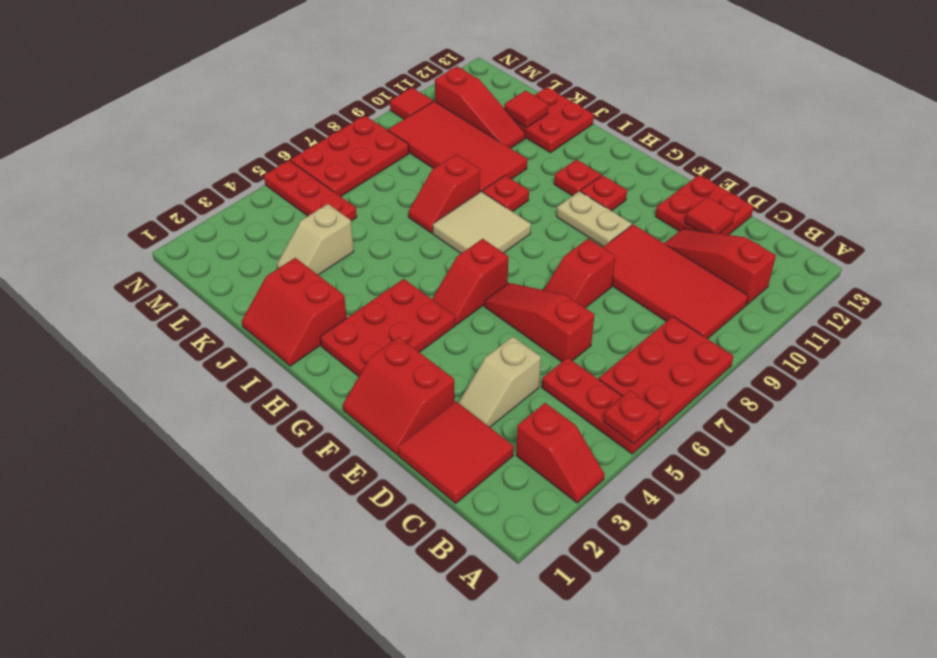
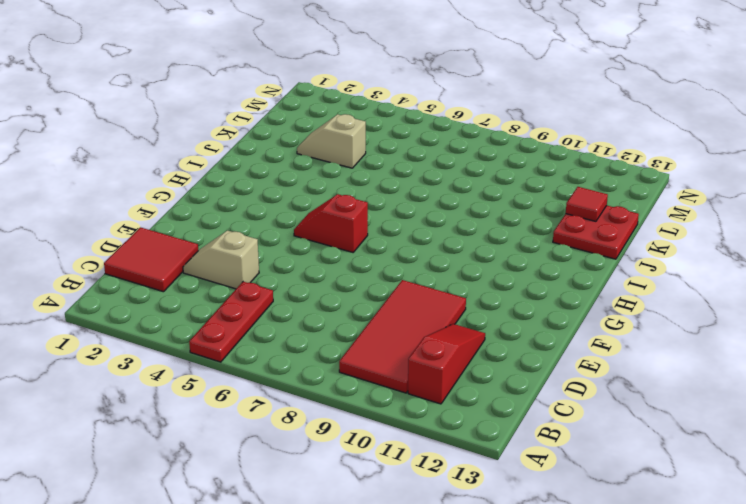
none -> red 1x2 slope [516,403,605,503]
none -> red 2x3 plate [599,317,734,431]
none -> red 1x3 slope [484,283,594,362]
none -> red 2x2 plate [655,175,754,235]

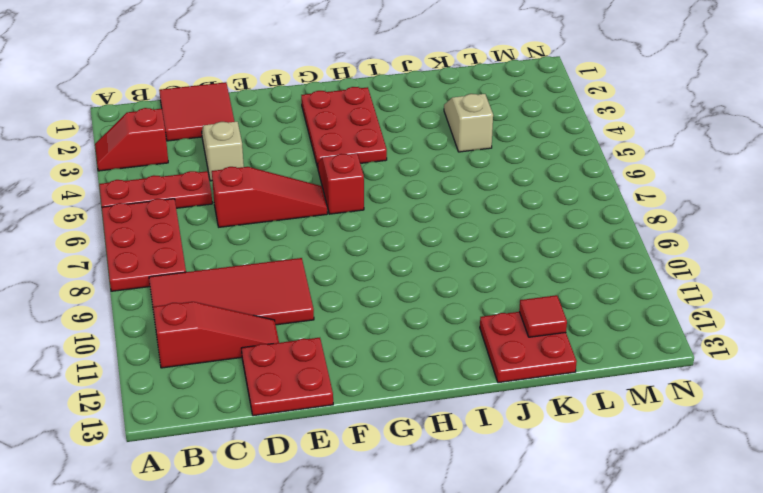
none -> red 2x2 slope [343,337,455,455]
none -> red 1x2 slope [544,238,615,308]
none -> tan 1x2 plate [557,191,632,247]
none -> red 1x1 plate [580,175,627,211]

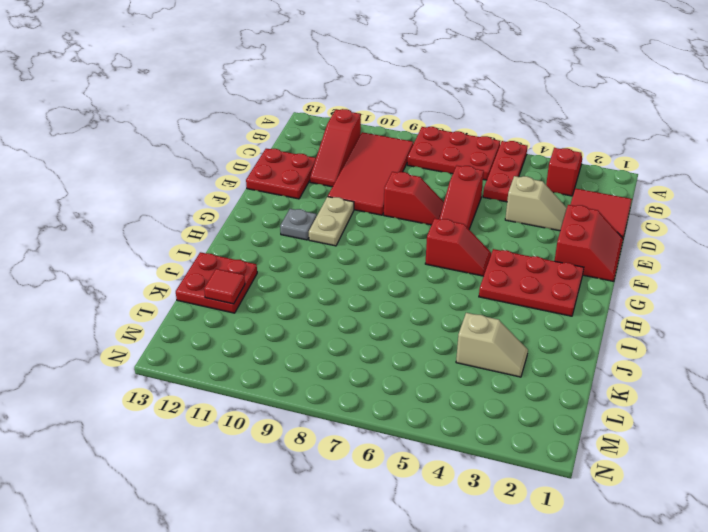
grey 1x1 plate [280,209,317,240] -> red 1x1 plate [580,175,627,211]
none -> tan 2x2 tile [433,192,531,253]
none -> red 1x1 plate [554,160,601,196]
none -> red 2x2 slope [242,258,347,366]
none -> red 1x1 plate [482,175,529,212]

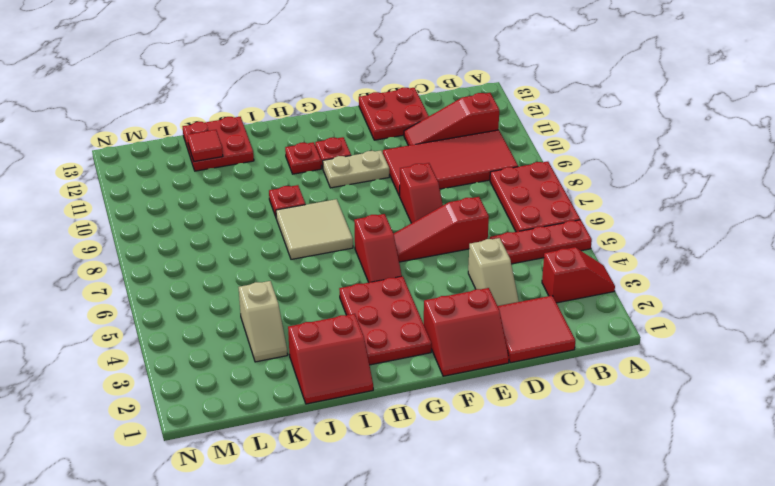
none -> red 1x2 slope [408,154,480,233]
none -> red 2x4 tile [388,101,527,192]
none -> red 1x3 slope [435,66,525,148]
none -> red 1x3 plate [264,160,357,221]

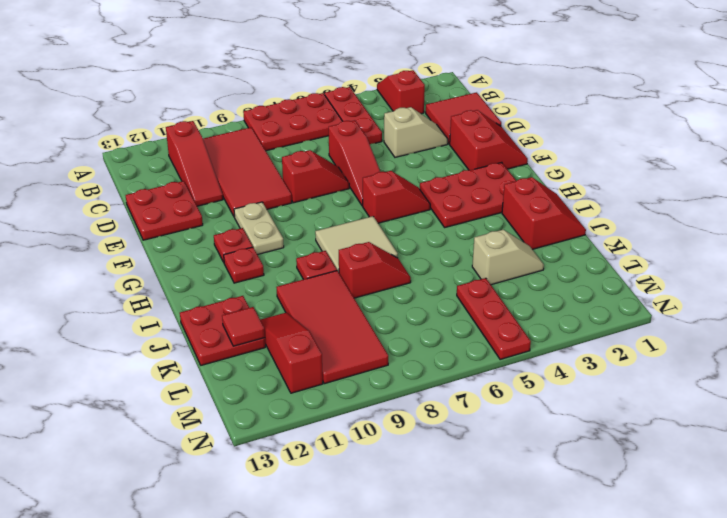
none -> red 2x3 plate [291,116,409,197]
none -> red 1x1 tile [390,88,433,119]
none -> red 1x1 plate [604,390,661,444]
none -> red 1x1 tile [685,197,735,234]

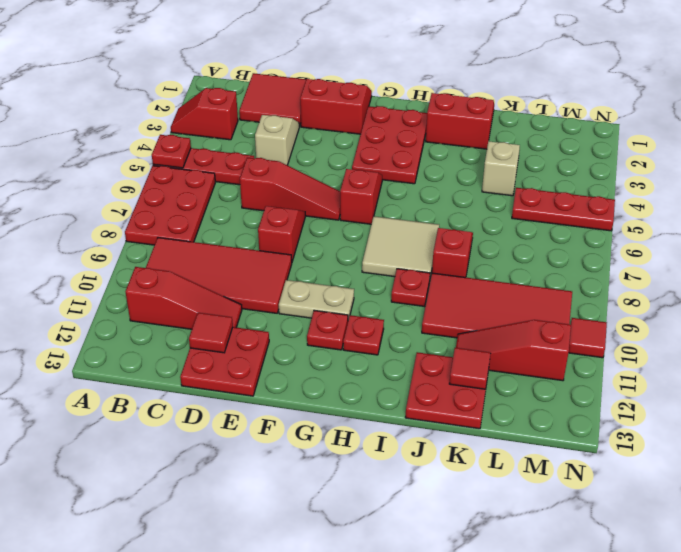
none -> red 2x3 plate [291,116,409,197]

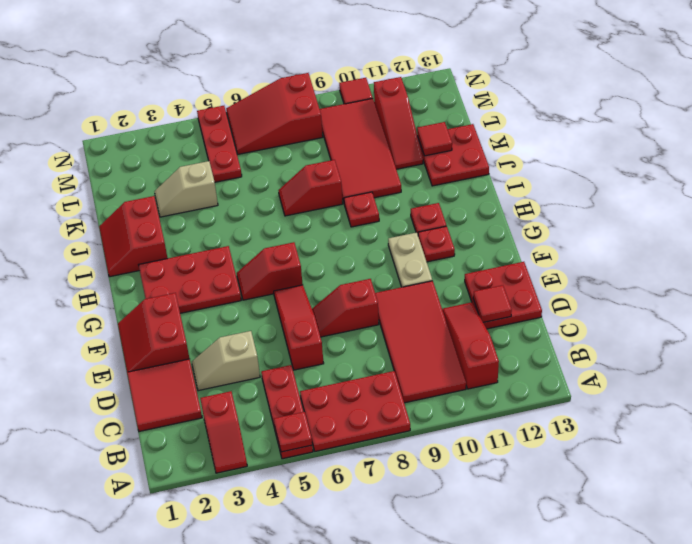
red 2x3 slope [226,73,323,154] -> red 2x3 plate [291,116,409,197]
none -> tan 2x2 tile [433,192,531,253]

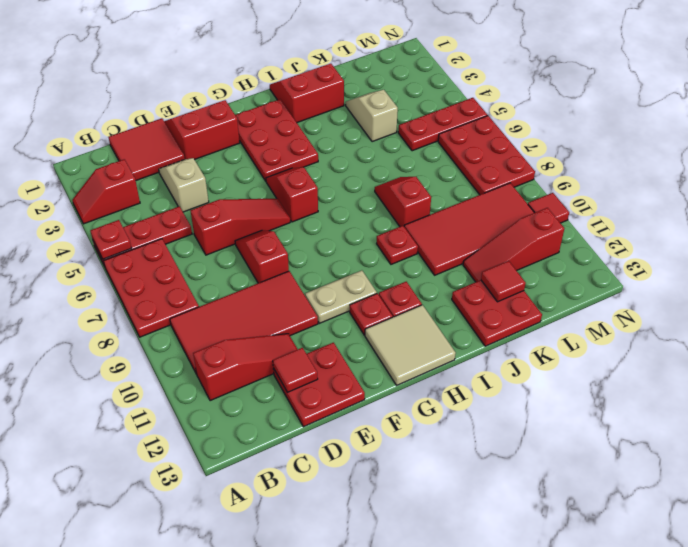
tan 2x2 tile [365,305,456,385] -> tan 2x2 tile moved to [433,192,531,253]

